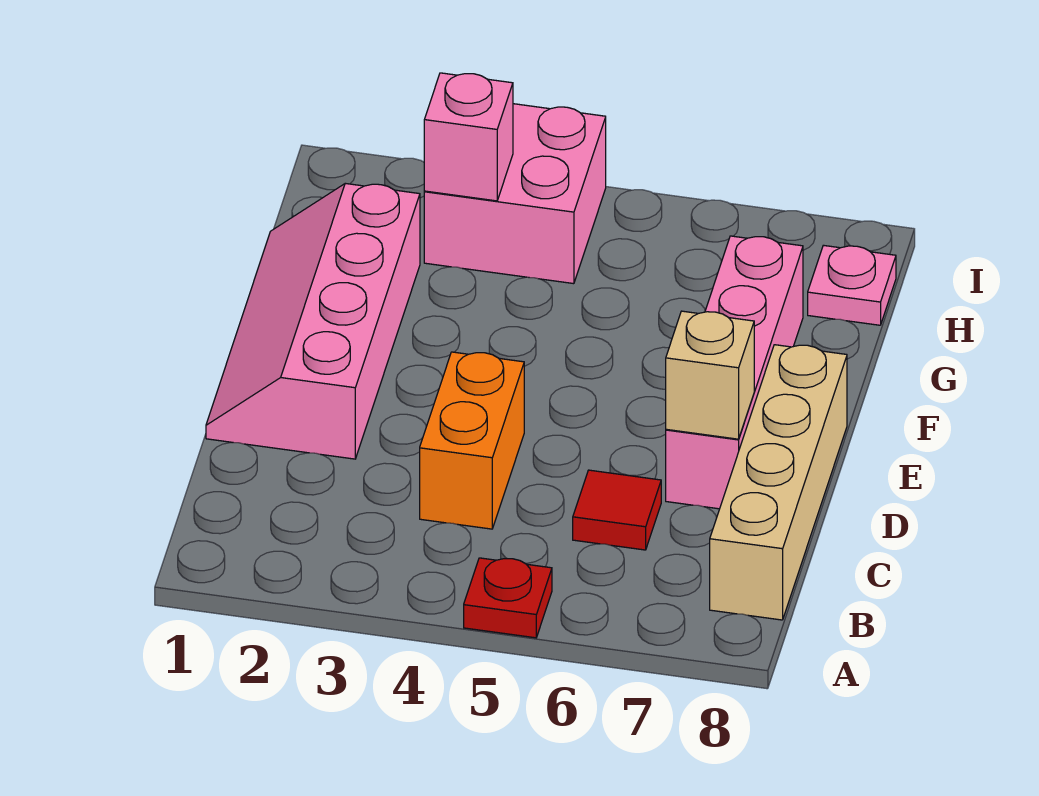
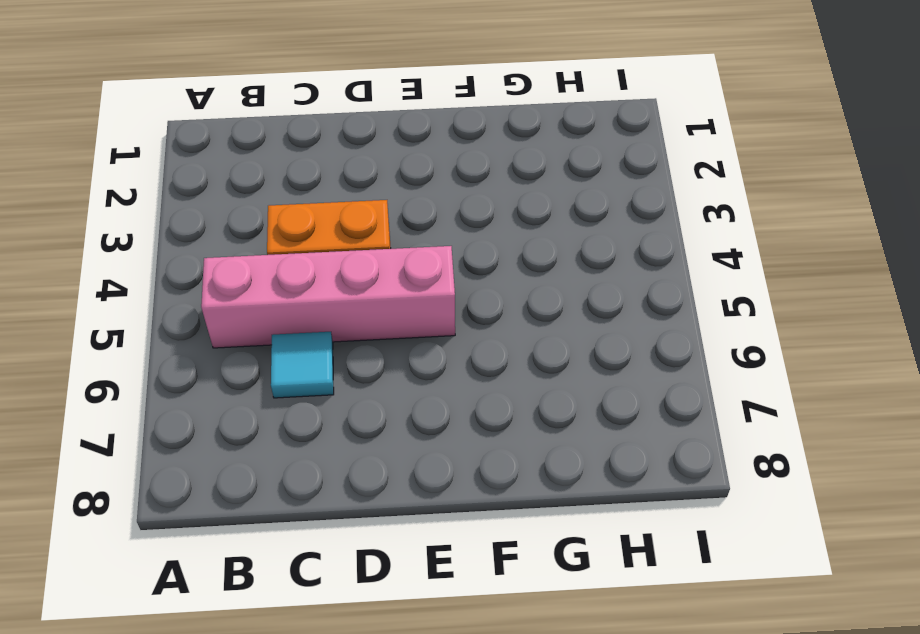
pink 1x4 brick [201,246,455,348] -> pink 1x4 brick moved to [666,236,803,509]
cyan 1x1 tile [271,332,334,398] -> red 1x1 tile [573,470,661,550]
none -> red 1x1 plate [464,558,552,638]
none -> tan 1x4 brick [710,345,847,620]

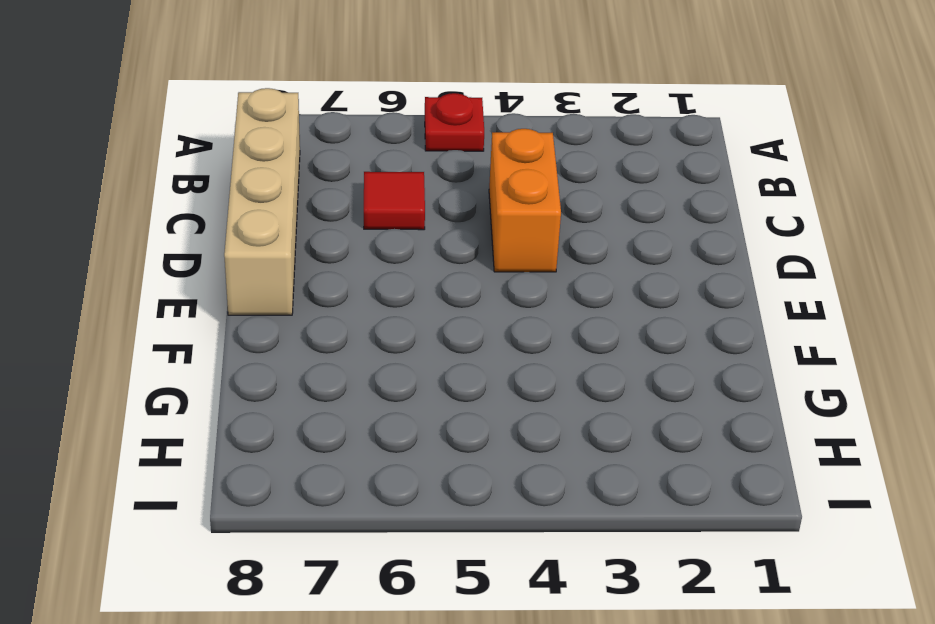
none -> pink 2x4 slope [206,183,420,459]
none -> pink 1x4 brick [666,236,803,509]

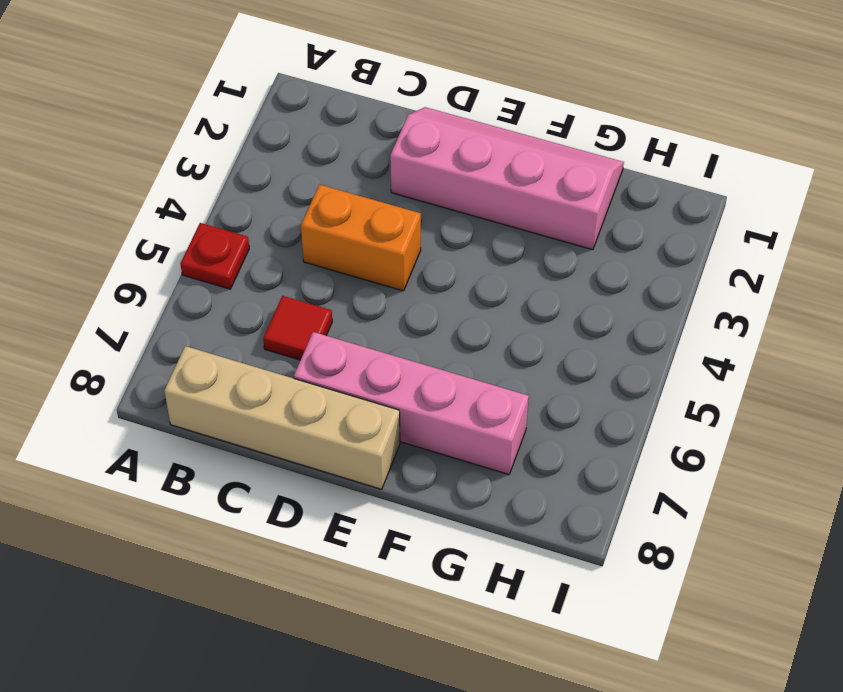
none -> pink 2x2 brick [424,104,606,284]
none -> pink 1x1 plate [808,245,896,325]

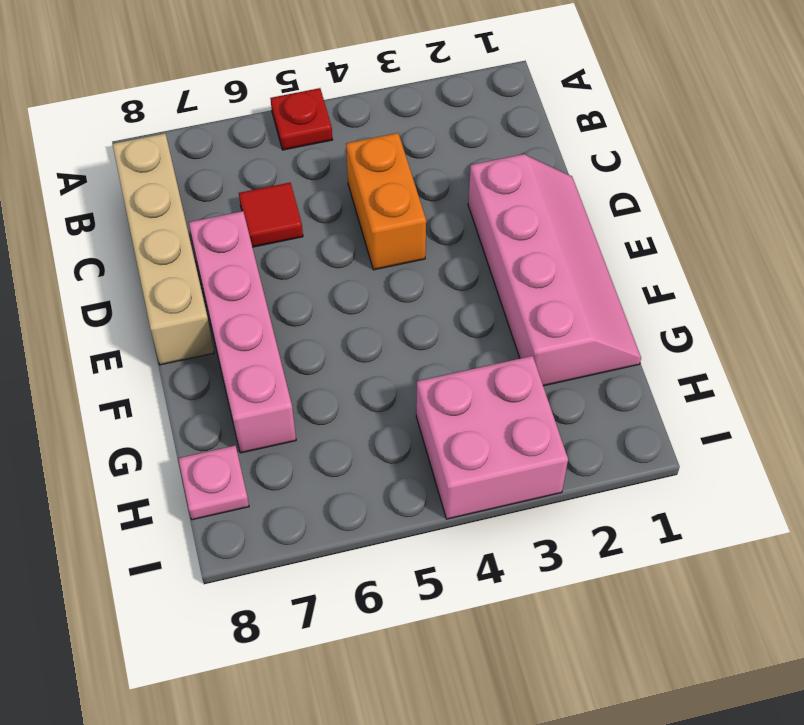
none -> tan 1x1 brick [666,311,754,439]
none -> pink 1x1 brick [424,73,513,201]

